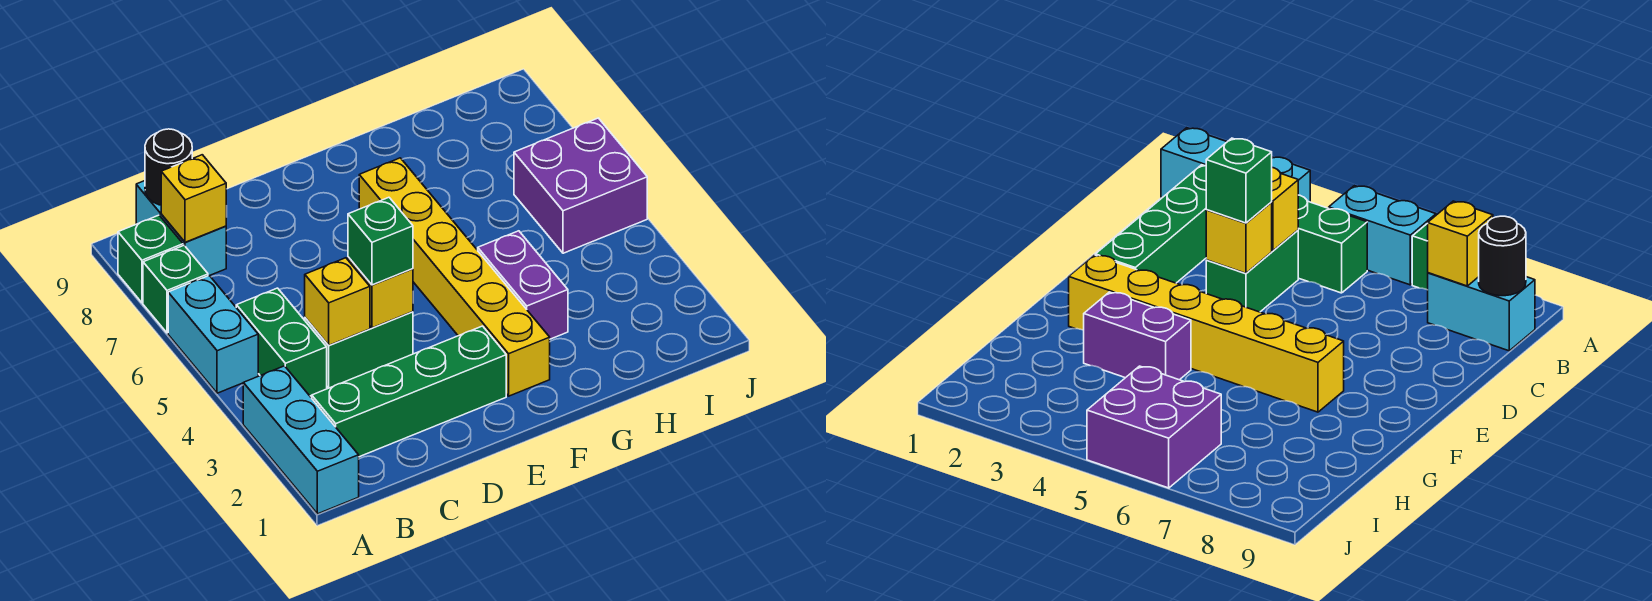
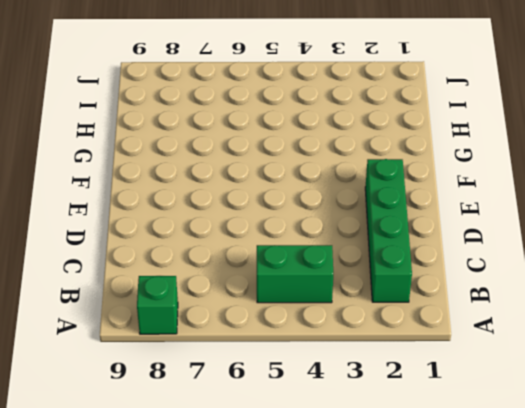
none -> cyan 1x3 brick [243,366,359,514]
none -> cyan 1x2 brick [168,276,258,393]
none -> green 1x1 brick [143,246,208,333]

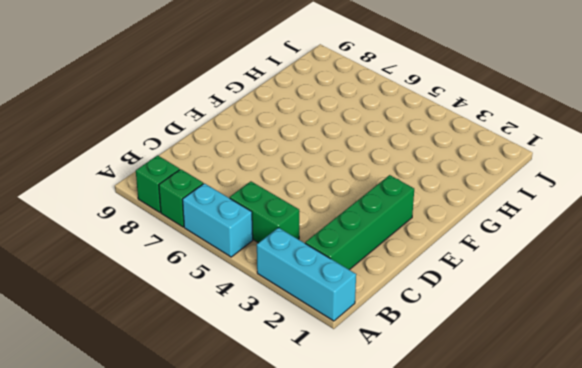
none -> cyan 1x2 brick [136,181,226,276]
none -> green 1x2 brick [305,312,413,388]
none -> yellow 1x6 brick [359,158,550,396]

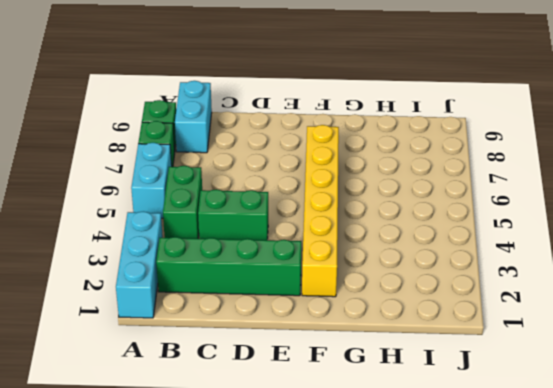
none -> purple 1x2 brick [478,231,568,339]
none -> purple 2x2 brick [514,118,647,253]
none -> yellow 1x1 brick [161,155,226,242]

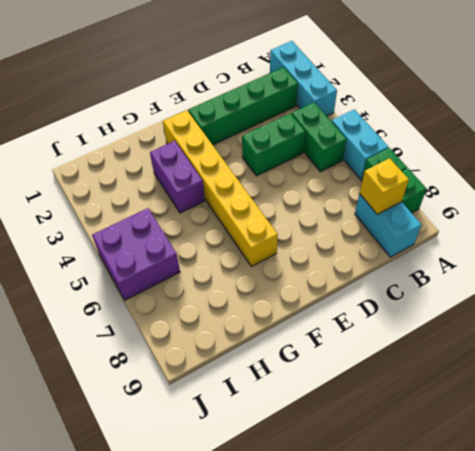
none -> black 1x1 round brick [145,129,192,205]
none -> yellow 1x1 brick [305,258,370,345]
none -> yellow 1x1 brick [348,257,413,328]

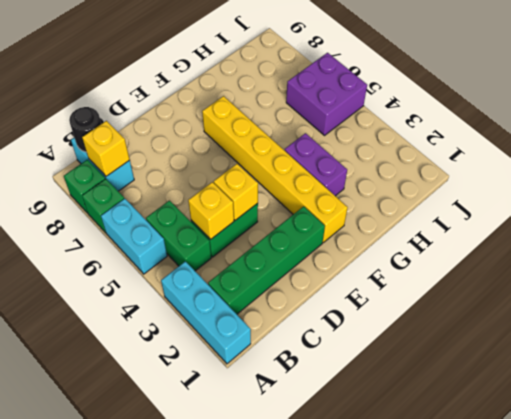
none -> green 1x1 brick [348,197,413,285]

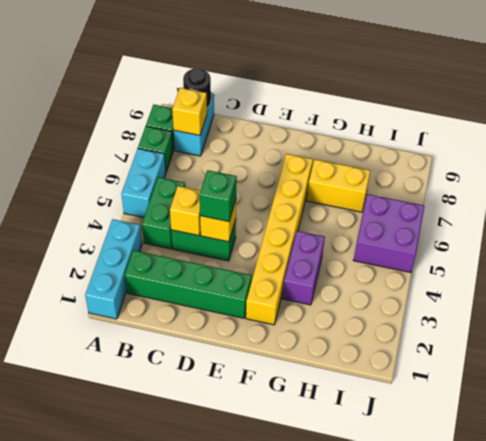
yellow 1x2 brick [307,160,370,212] -> none

